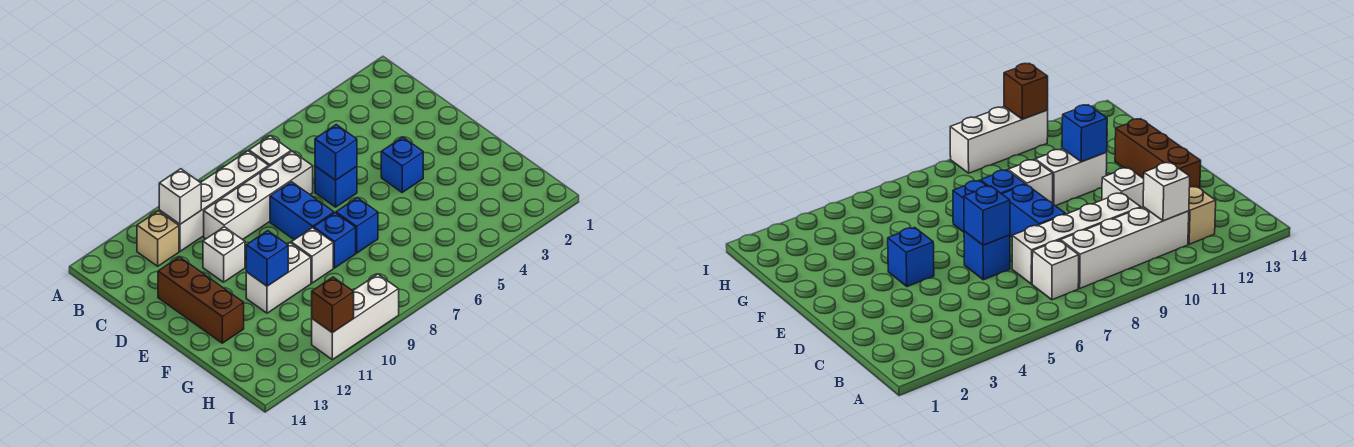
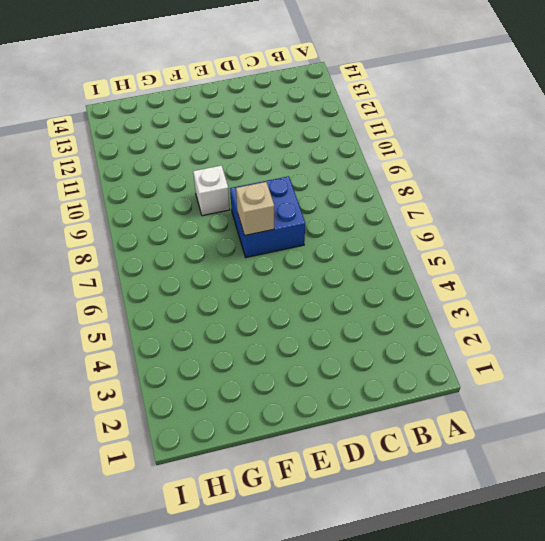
blue 2x2 brick [230,176,305,258] -> blue 1x2 brick [270,182,334,240]
tan 1x1 brick [236,182,274,236] -> tan 1x1 brick moved to [137,211,179,266]
none -> white 1x1 brick [249,136,291,166]
none -> white 1x4 brick [159,151,269,251]
none -> white 1x4 brick [204,151,313,240]

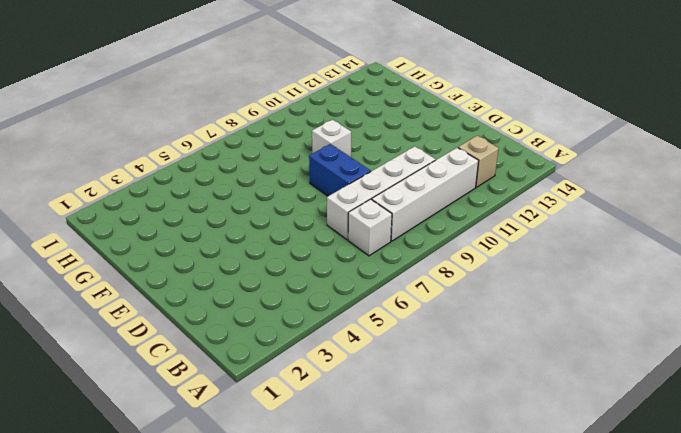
none -> blue 1x1 brick [315,166,357,207]
none -> white 1x1 brick [203,227,245,282]
none -> brown 1x3 brick [158,257,244,343]

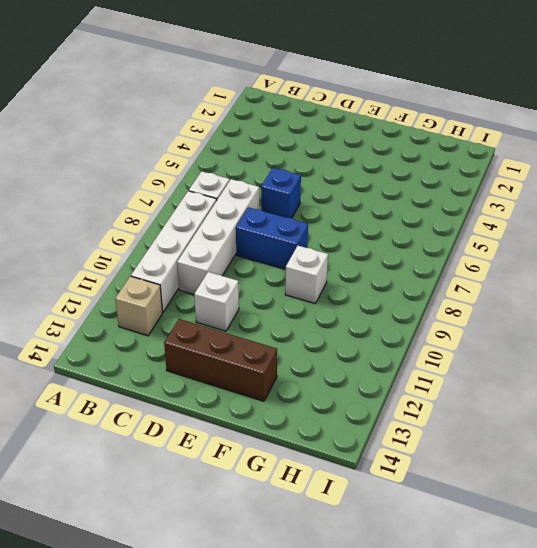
none -> blue 1x1 brick [381,137,423,192]
none -> blue 1x1 brick [336,198,378,253]
none -> blue 1x1 brick [314,213,356,268]

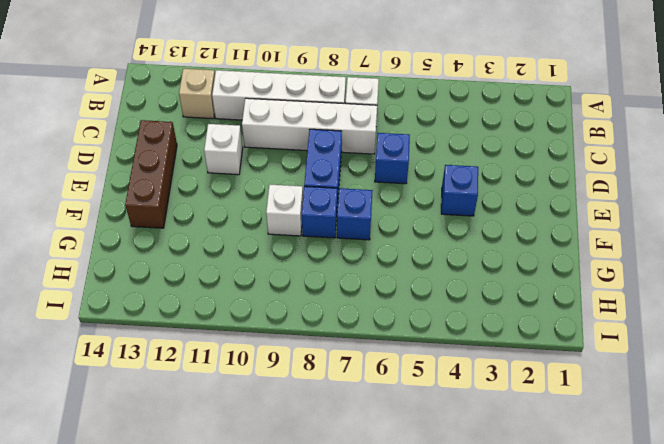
none -> white 1x2 brick [246,243,311,313]
none -> white 1x3 brick [312,274,399,360]
none -> white 1x1 brick [159,169,201,224]

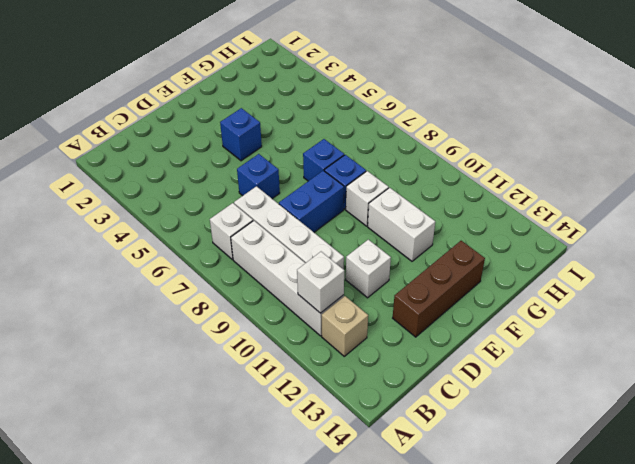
none -> white 1x3 brick [312,274,399,360]
none -> blue 1x1 brick [315,125,357,180]
none -> blue 1x1 brick [246,231,288,286]

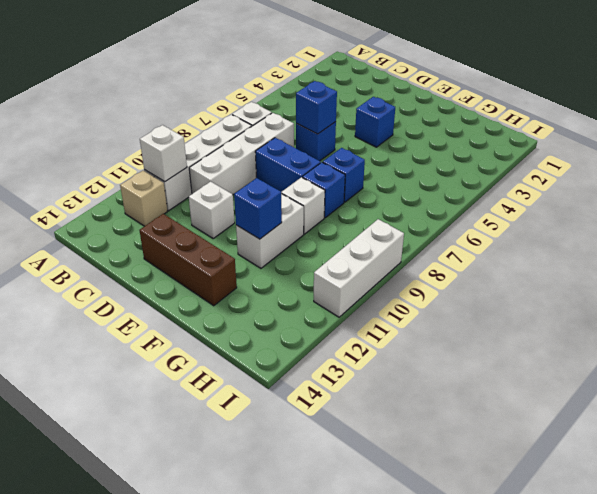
none -> brown 1x1 brick [312,277,354,333]

